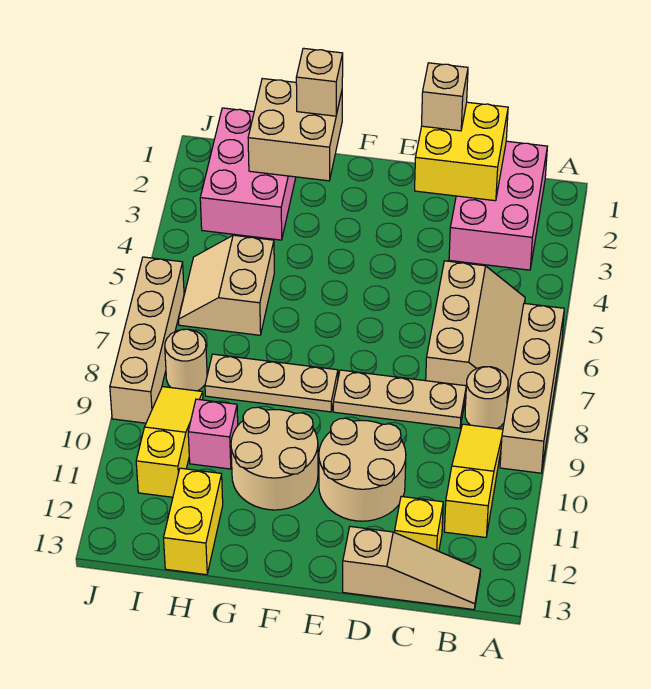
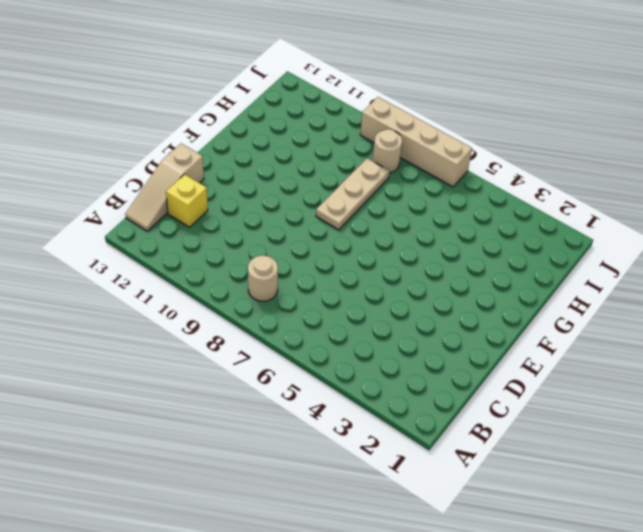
none -> tan 1x4 brick [500,303,564,473]
none -> pink 2x3 brick [449,141,547,270]
none -> tan 2x3 slope [426,261,525,400]

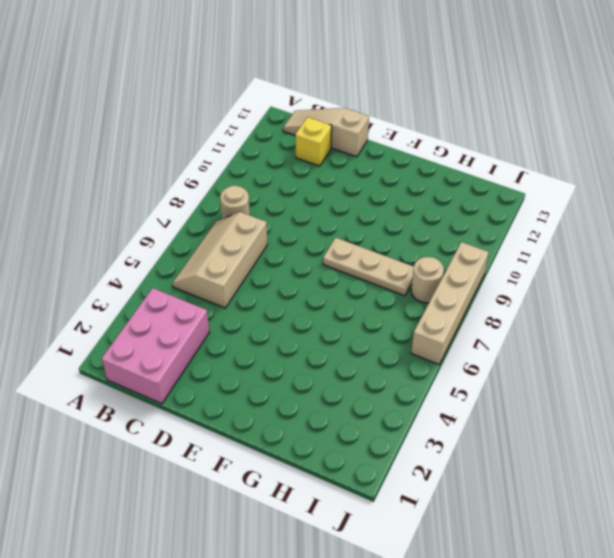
none -> tan 1x4 brick [500,303,564,473]
none -> yellow 1x3 slope [444,424,503,538]
none -> tan 1x3 plate [333,370,466,428]

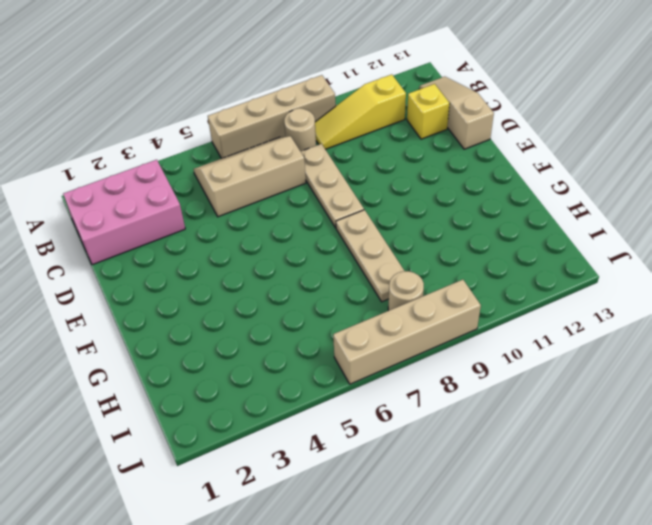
none -> tan 2x2 round brick [319,418,406,521]
none -> tan 2x2 round brick [231,407,318,510]
none -> pink 2x3 brick [200,108,296,240]

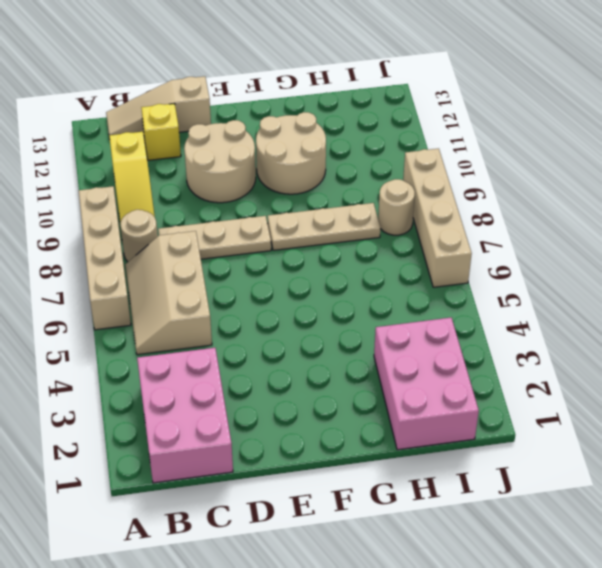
none -> tan 2x2 slope [178,235,274,335]
none -> pink 1x1 brick [188,399,238,469]
none -> yellow 1x2 brick [164,468,223,575]

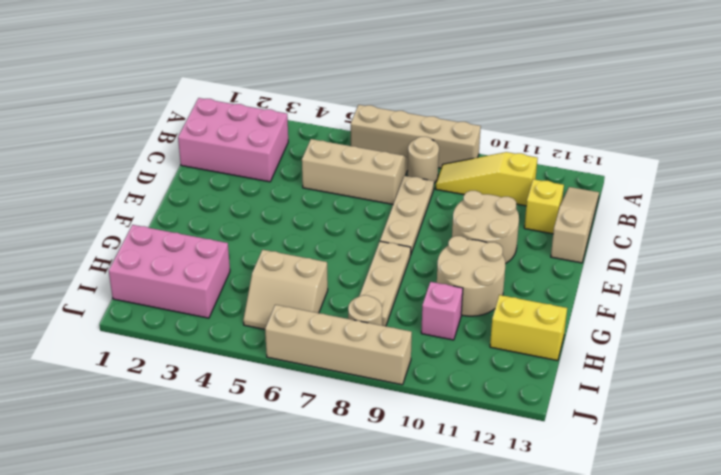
none -> yellow 1x3 slope [136,387,203,497]
none -> yellow 2x2 brick [415,102,508,201]
none -> tan 2x2 brick [248,79,342,181]

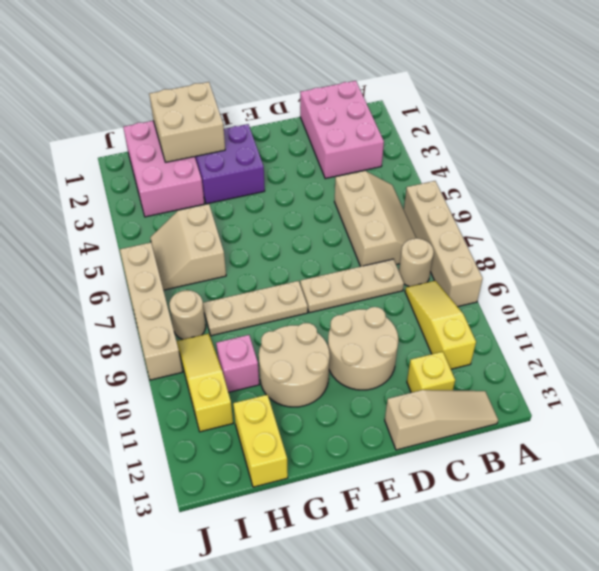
purple 2x2 brick [195,124,265,204] -> none
none -> yellow 2x2 brick [415,102,508,201]
none -> tan 1x1 brick [422,63,468,131]
none -> tan 1x1 brick [296,48,343,116]

